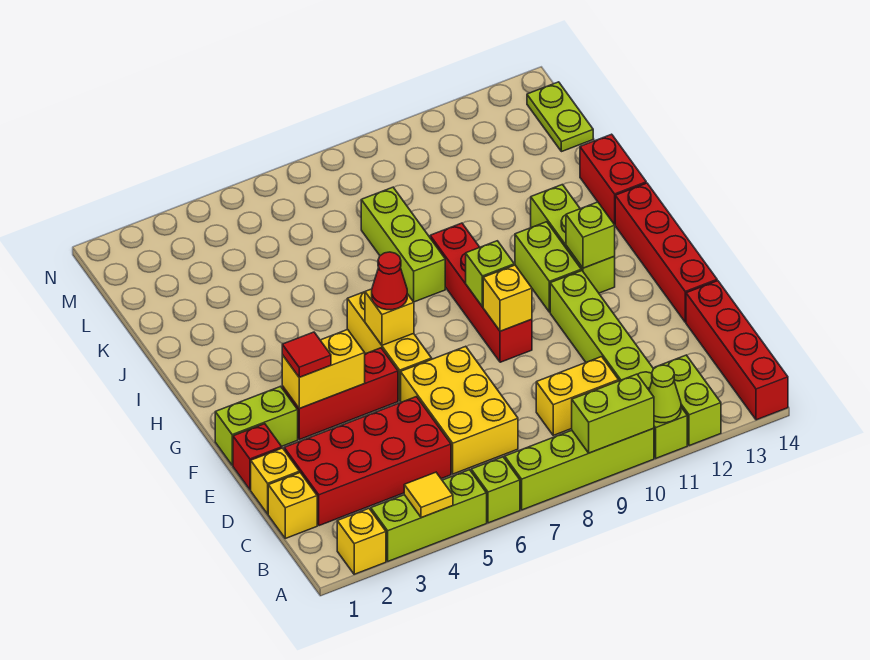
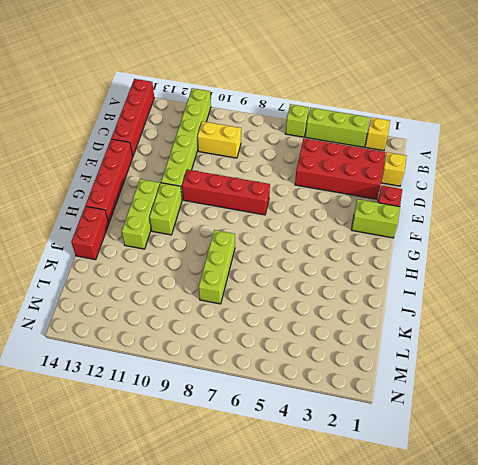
red 1x4 brick [182,170,270,215] -> red 1x4 brick turned to [430,223,532,362]
none -> lime 1x4 brick [505,428,654,510]
none -> lime 1x2 brick [655,355,721,446]
none -> yellow 2x3 brick [401,346,518,474]
none -> yellow 1x1 brick [251,448,299,514]

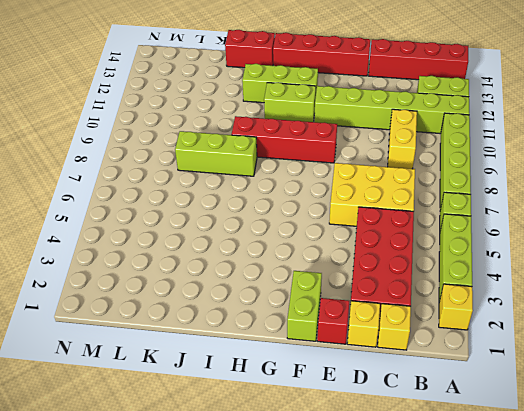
none -> red 1x3 brick [282,348,398,440]
none -> yellow 1x3 brick [347,292,432,401]
none -> lime 1x2 plate [527,82,593,152]
none -> yellow 1x1 tile [404,472,453,518]

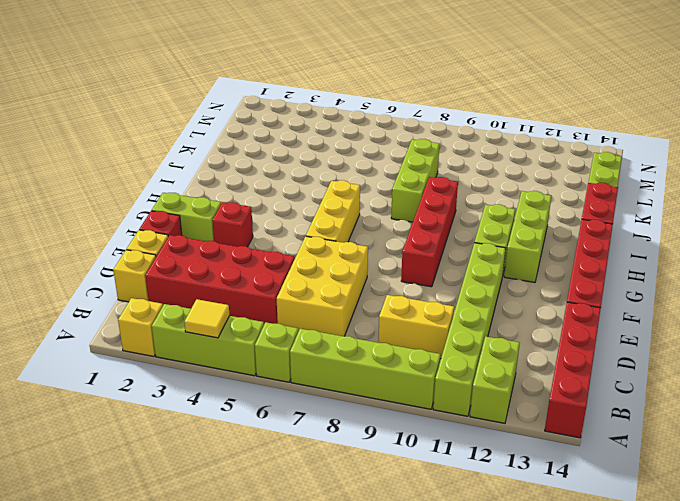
red 1x1 brick [212,202,253,247] -> red 1x3 brick [282,348,398,440]
none -> lime 1x2 brick [572,374,654,453]
none -> lime 1x1 cone [649,365,681,423]
none -> yellow 1x2 brick [282,330,365,409]
none -> yellow 1x1 brick [483,265,532,331]

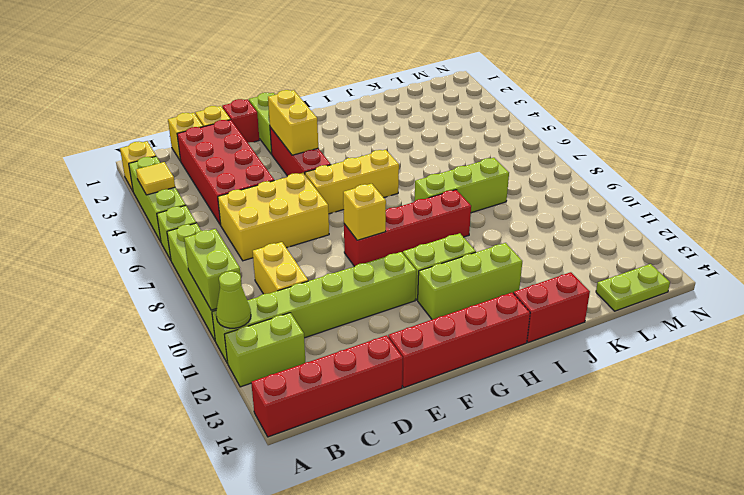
none -> yellow 1x1 brick [365,289,414,345]
none -> lime 1x1 brick [466,241,514,307]
none -> lime 1x1 brick [566,202,615,268]
none -> red 1x1 tile [282,332,331,377]

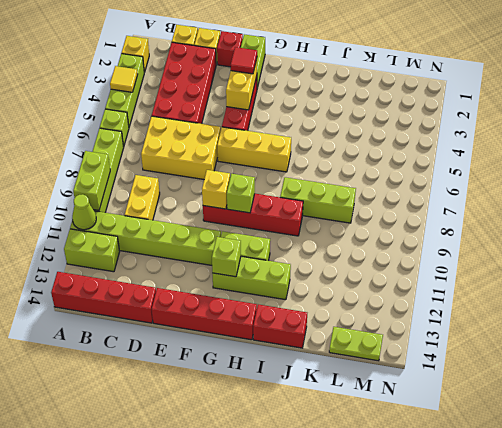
none -> yellow 1x1 brick [365,289,414,345]
none -> red 1x1 cone [372,252,407,310]

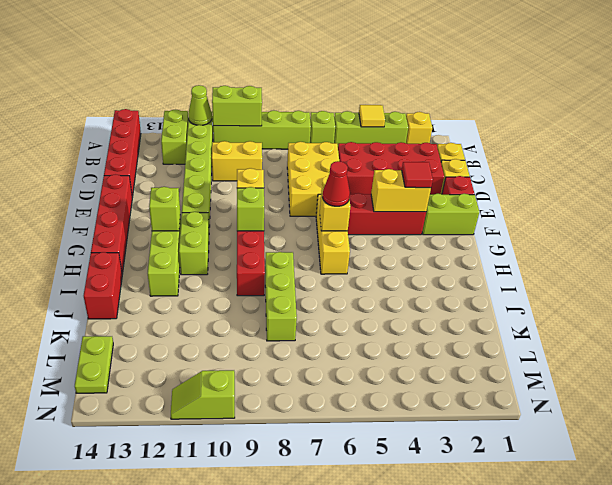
lime 1x2 slope [171,370,235,419] -> none

